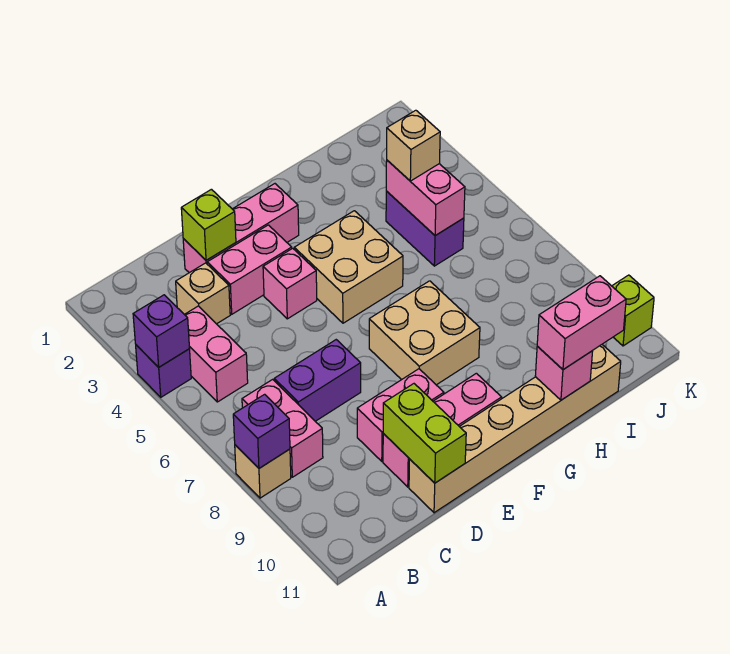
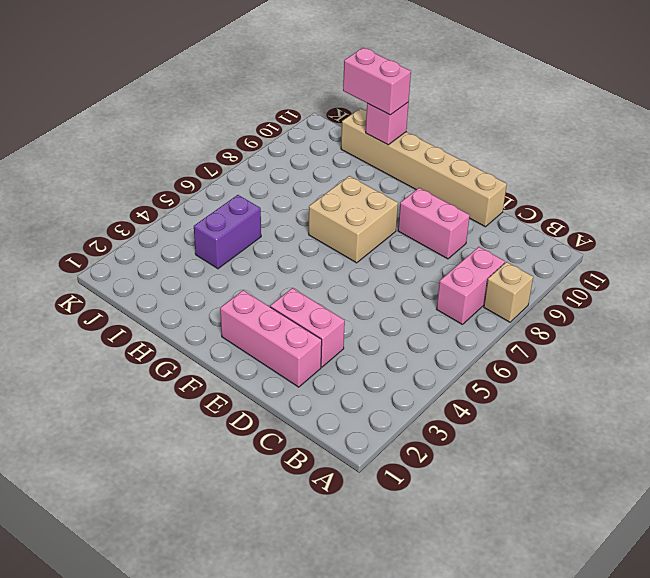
none -> purple 1x1 brick [136,345,191,397]
none -> pink 1x2 brick [184,306,248,402]
none -> tan 1x1 brick [176,263,230,324]

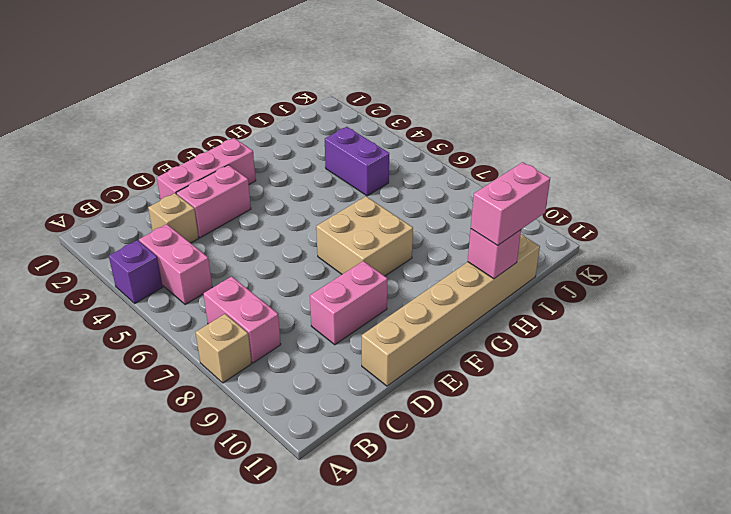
none -> purple 1x2 brick [274,340,361,421]
none -> pink 1x3 brick [383,373,502,487]
none -> pink 1x1 brick [263,248,317,319]

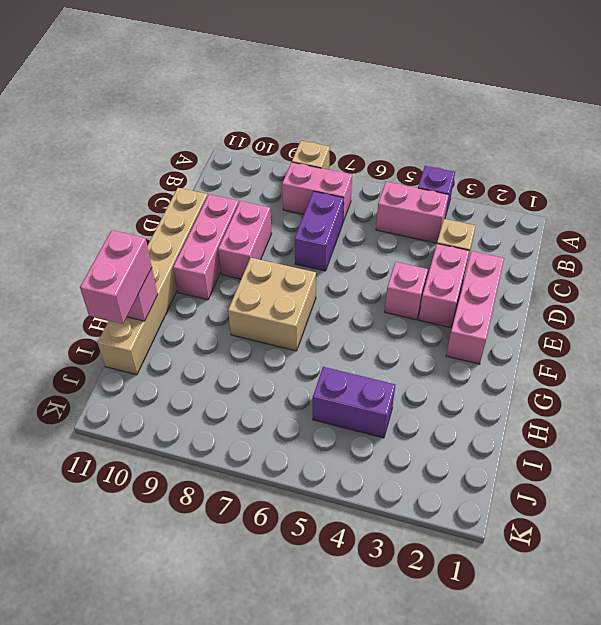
none -> tan 2x2 brick [294,211,403,323]
none -> lime 1x1 brick [612,275,654,346]
none -> purple 1x1 brick [133,295,189,367]

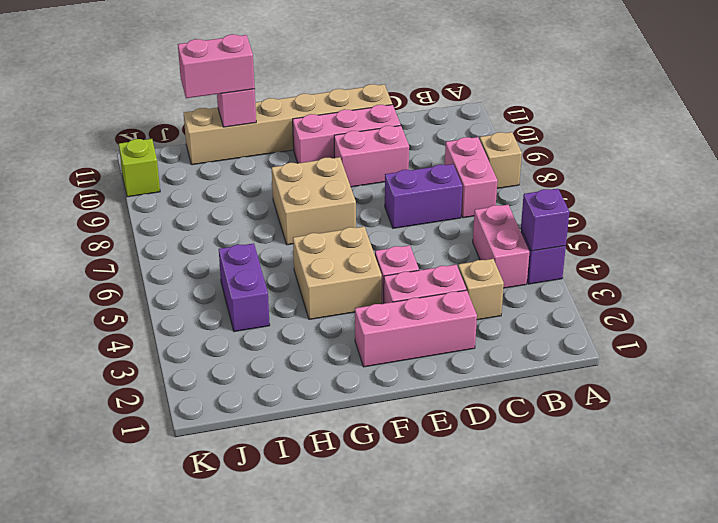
none -> purple 1x1 brick [233,394,290,468]
none -> lime 1x1 brick [181,189,236,260]
none -> lime 1x2 brick [383,384,466,483]

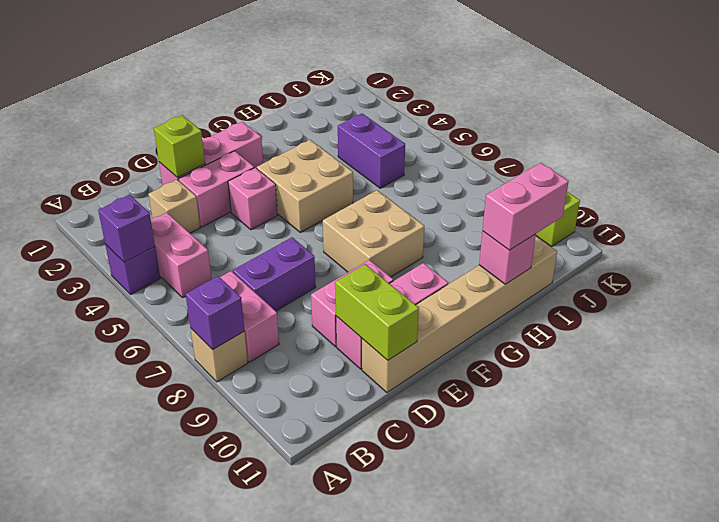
none -> pink 1x2 brick [386,160,465,236]
none -> tan 1x1 brick [387,110,440,181]

